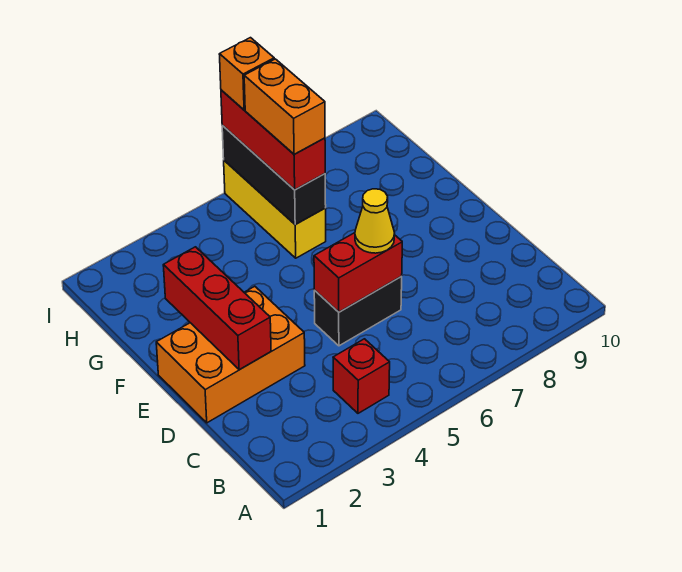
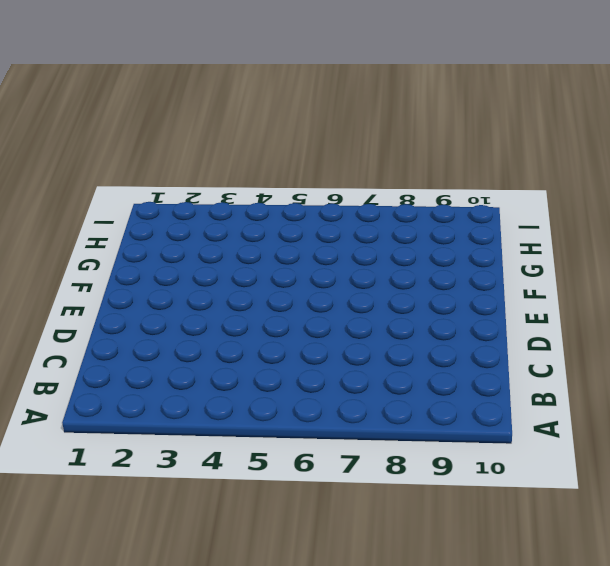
none -> red 1x1 brick [333,339,390,413]
none -> orange 2x3 brick [156,286,305,423]

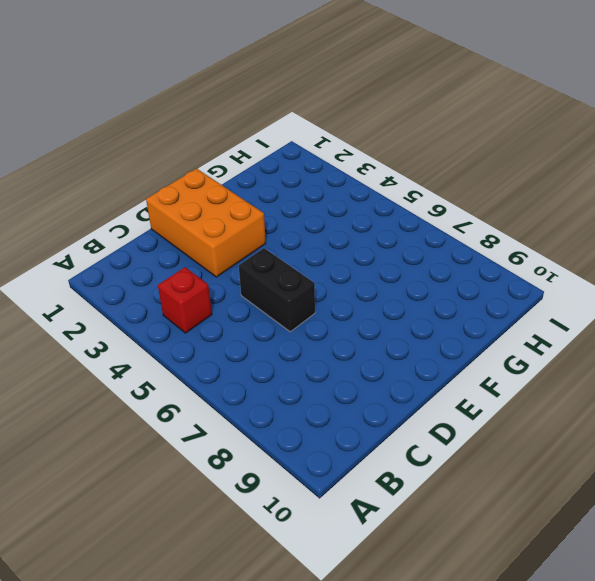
none -> yellow 1x3 brick [224,161,326,258]
none -> red 1x3 brick [163,247,271,370]

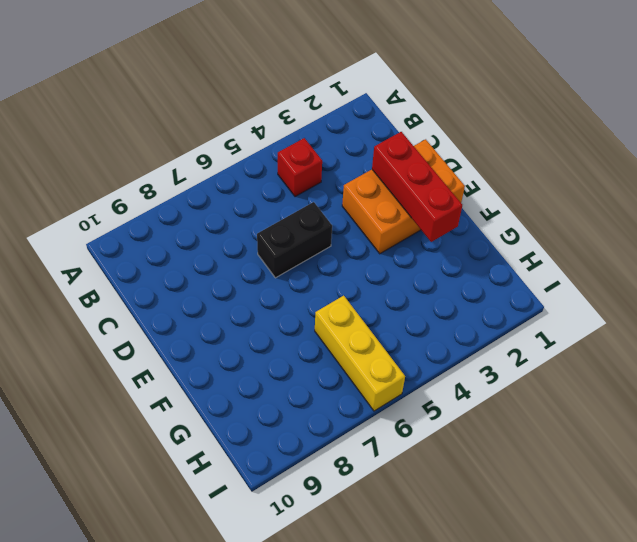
none -> red 1x2 brick [314,233,402,312]
none -> black 1x3 brick [222,126,326,224]

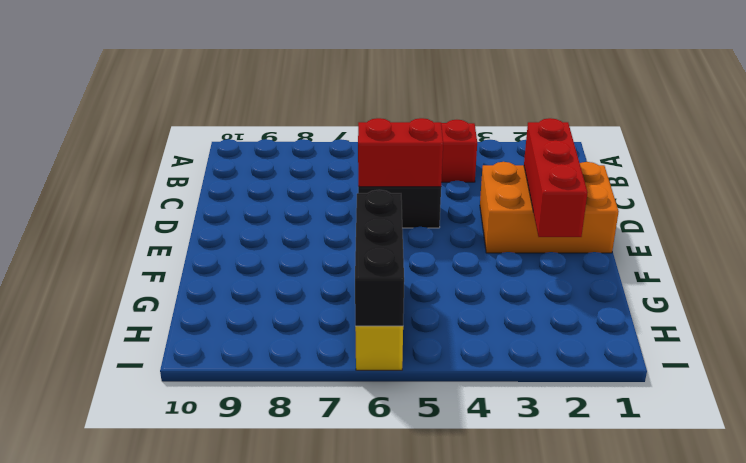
none -> yellow 1x1 cone [355,189,395,253]
none -> red 1x3 brick [221,90,325,190]

